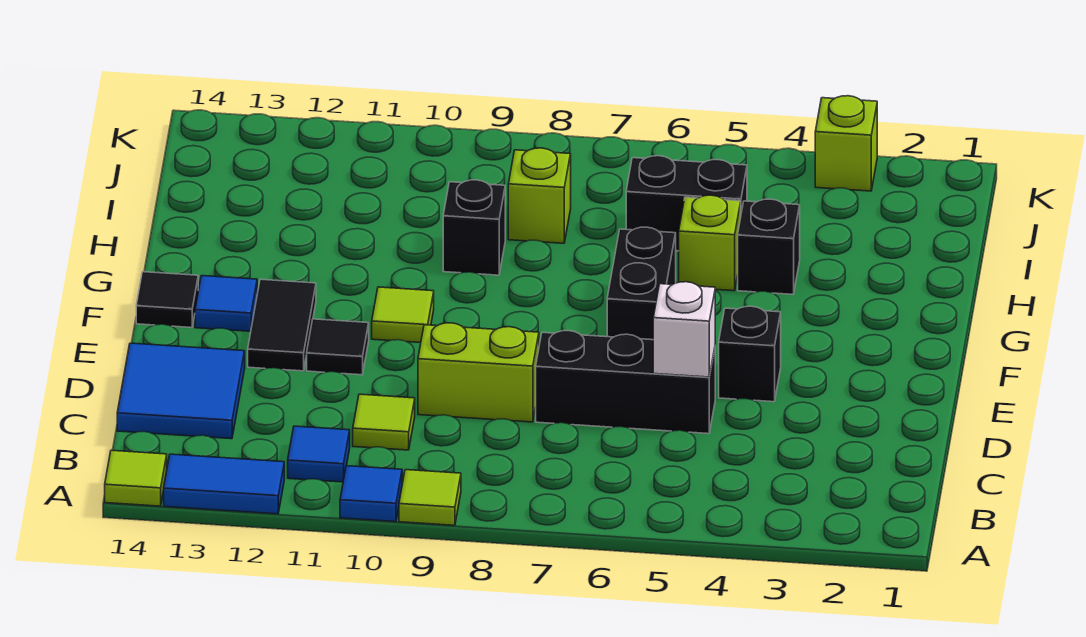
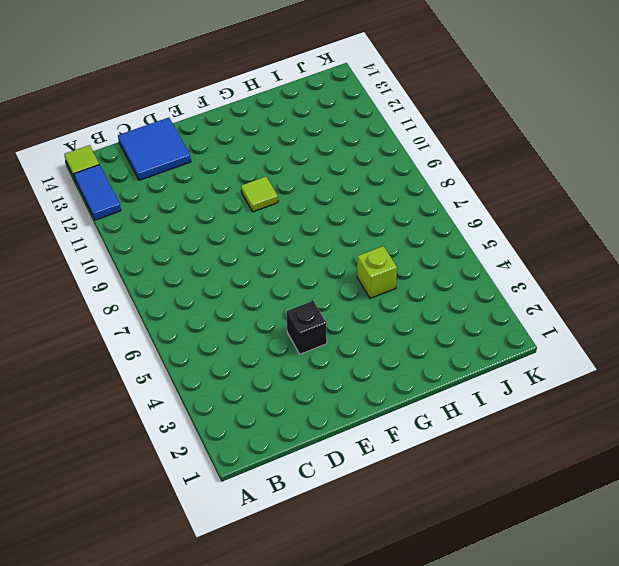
none -> lime 1x1 tile [399,470,461,525]
none -> blue 1x1 tile [340,466,402,522]
none -> blue 1x1 tile [288,426,350,482]

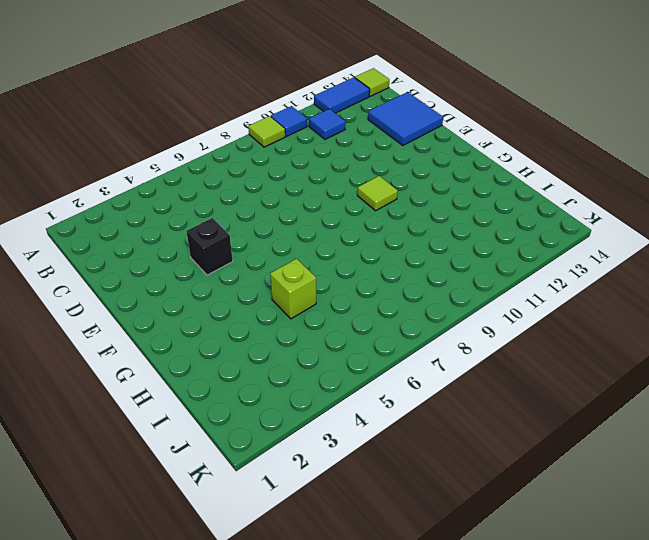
none -> lime 1x1 tile [353,394,415,450]
none -> black 1x3 brick [536,331,715,434]
none -> lime 1x2 brick [418,323,539,422]

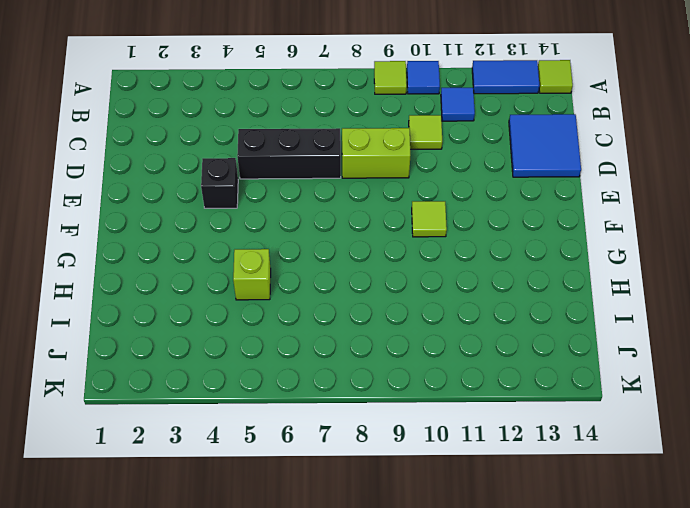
none -> black 1x1 tile [307,319,369,375]
none -> black 1x2 tile [248,279,316,371]
none -> black 1x2 brick [607,227,676,340]

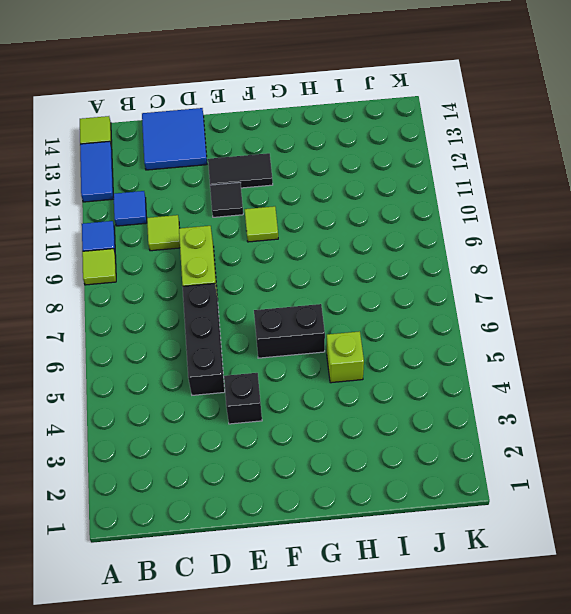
none -> blue 1x1 tile [195,276,257,331]
none -> black 1x1 tile [136,272,198,328]
none -> black 1x1 brick [738,199,800,294]

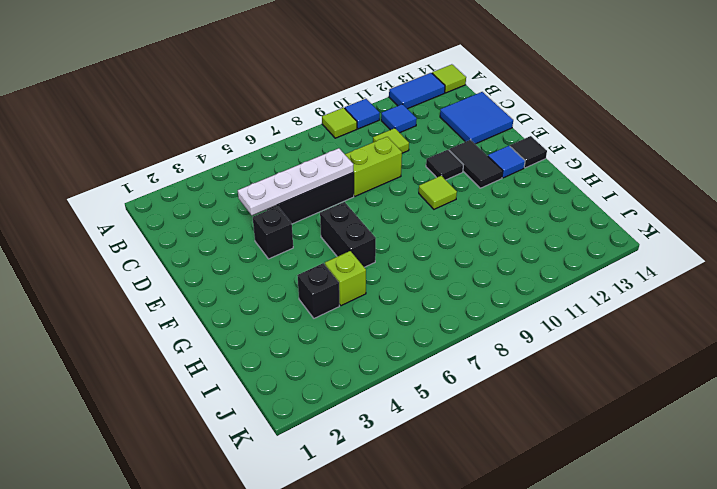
white 1x4 plate [238,148,353,215] -> white 1x1 brick [653,282,715,377]
none -> black 1x1 brick [443,180,505,275]
none -> black 1x2 brick [626,156,747,251]
none -> lime 1x1 brick [508,148,571,243]

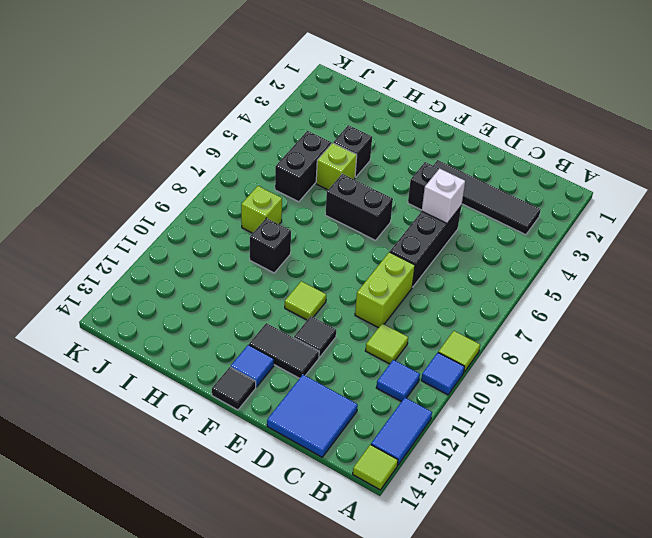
black 1x4 tile [433,160,541,235] -> none
none -> lime 1x1 brick [815,96,877,191]

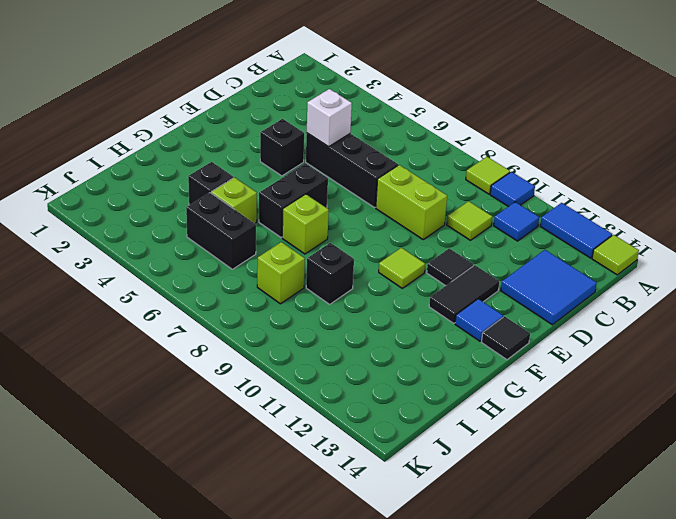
lime 1x1 brick [282,194,329,254] -> lime 1x1 brick moved to [815,96,877,191]

